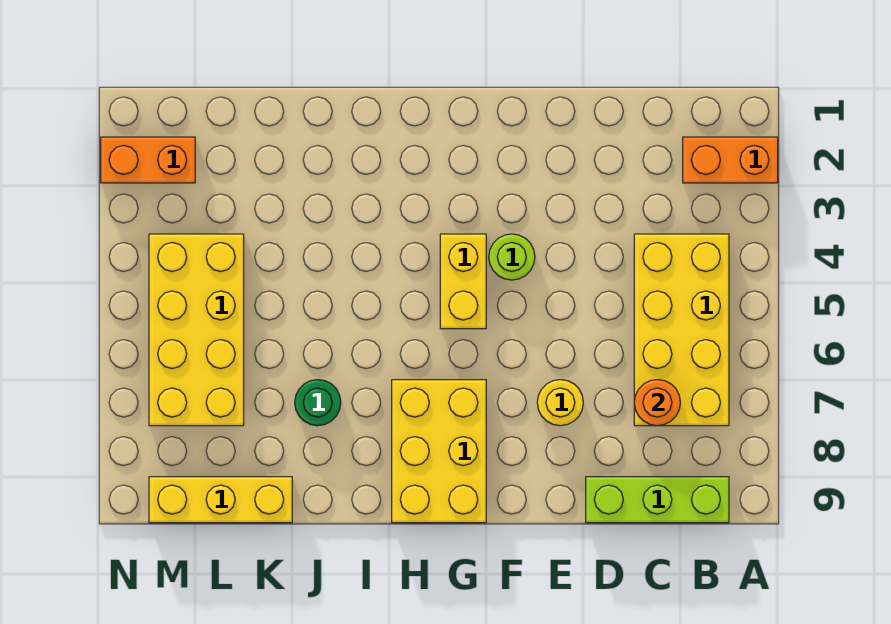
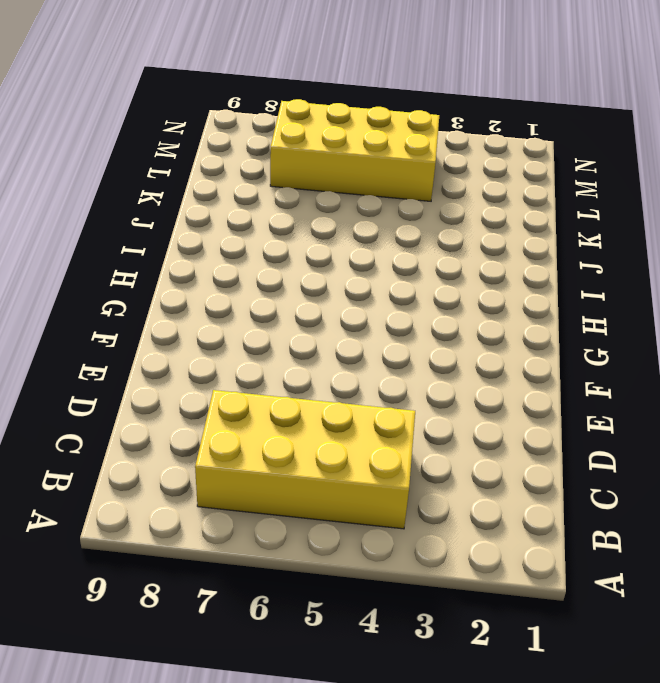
none -> orange 1x2 brick [683,137,778,183]
none -> lime 1x3 brick [586,477,729,523]
none -> yellow 1x1 round brick [537,380,583,426]

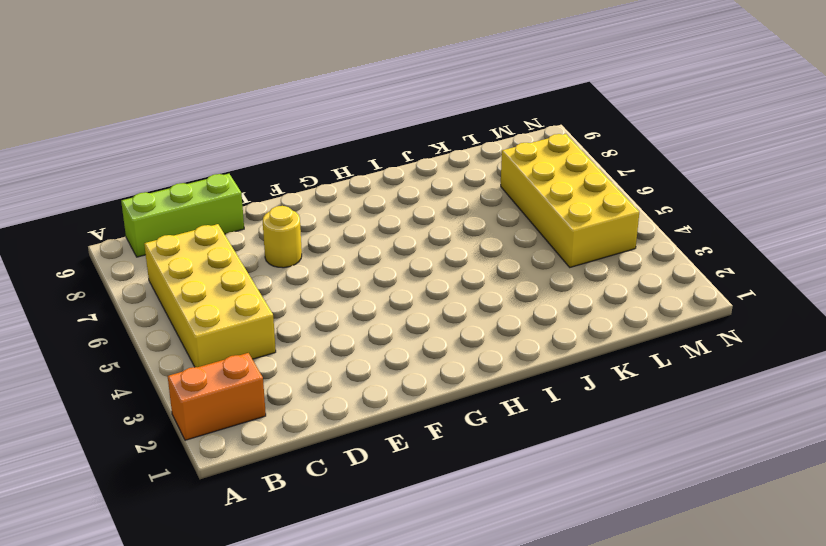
none -> lime 1x1 round brick [489,234,535,280]
none -> yellow 1x2 brick [440,234,486,329]
none -> yellow 2x3 brick [392,380,486,523]

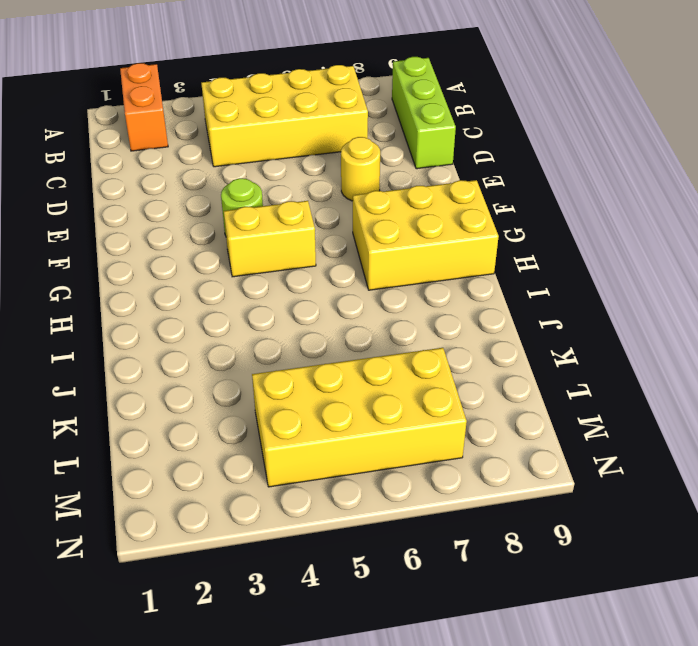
none -> green 1x1 round brick [295,380,341,426]
none -> yellow 1x3 brick [149,477,292,523]
none -> orange 1x2 brick [101,137,195,183]

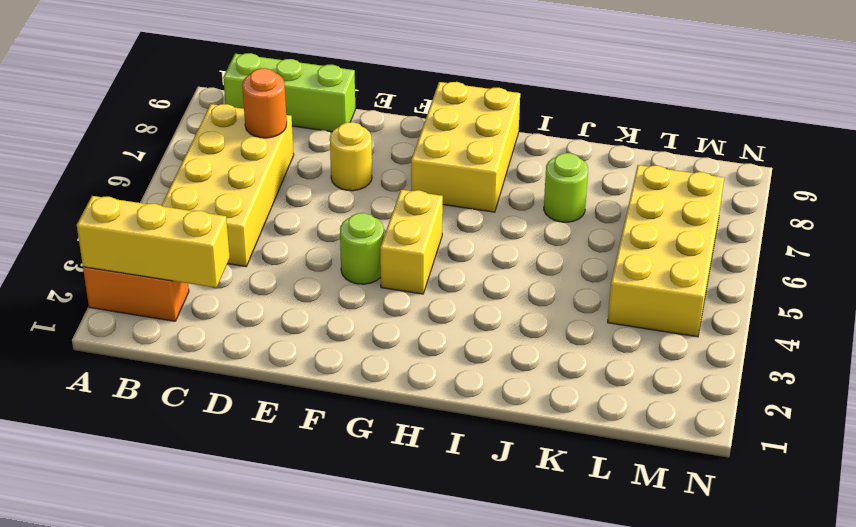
yellow 1x3 brick [77,196,230,288] -> yellow 1x3 brick moved to [149,477,292,523]
lime 1x1 round brick [544,153,588,222] -> green 1x1 round brick [295,380,341,426]
none -> orange 1x2 brick [101,137,195,183]

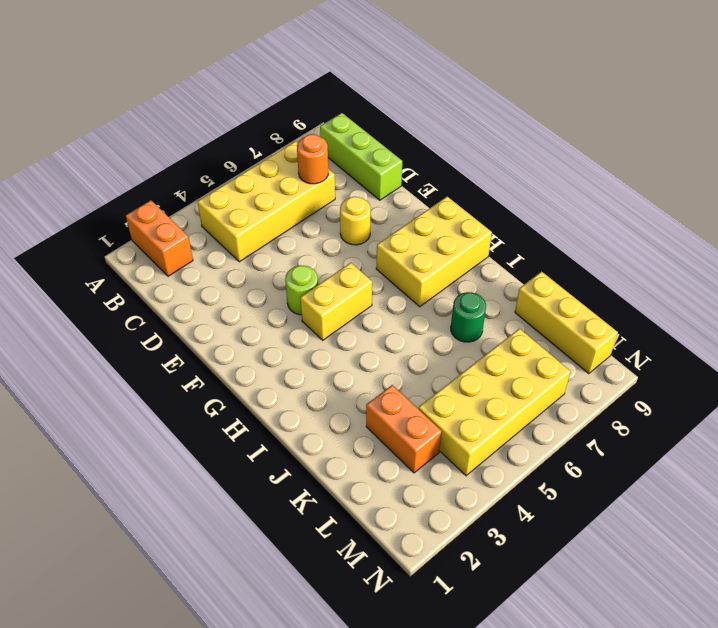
orange 1x2 brick [366,385,442,473] -> orange 1x2 brick moved to [101,137,195,183]

